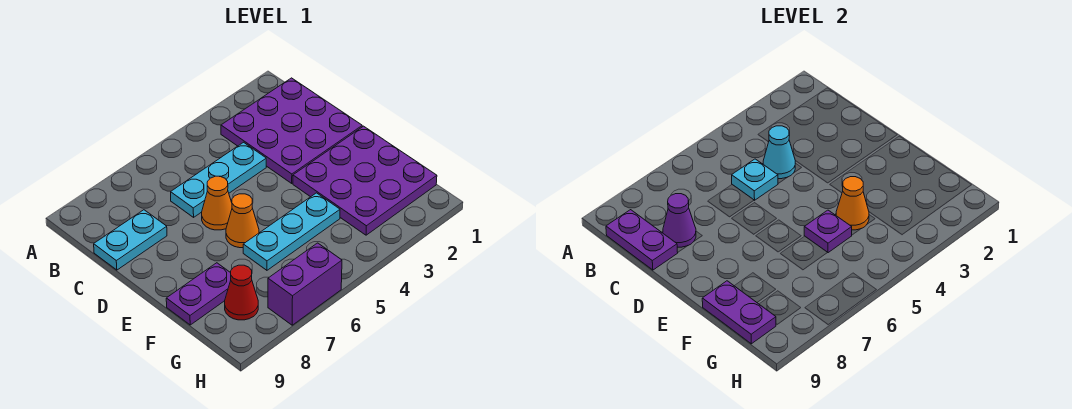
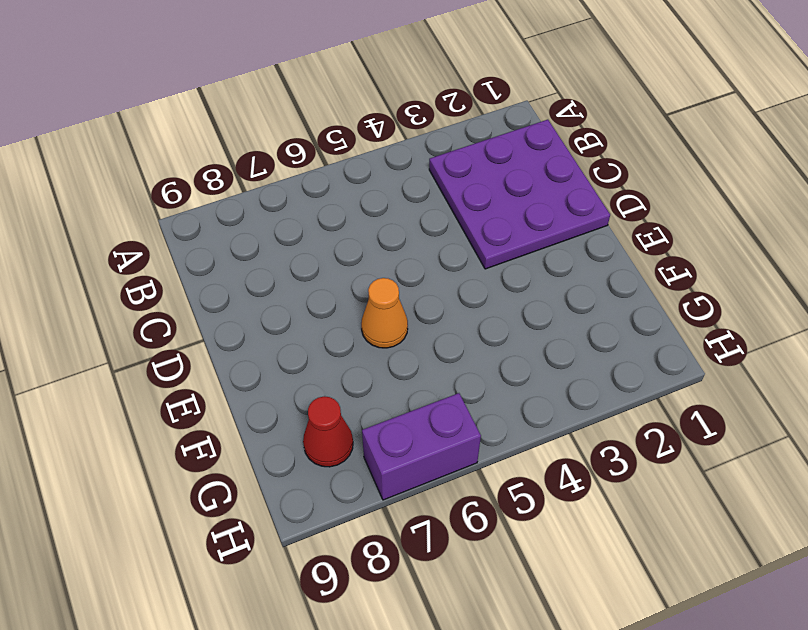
none -> cyan 1x3 plate [171,142,266,217]
none -> cyan 1x2 plate [94,210,167,270]
none -> orange 1x1 cone [202,176,232,230]

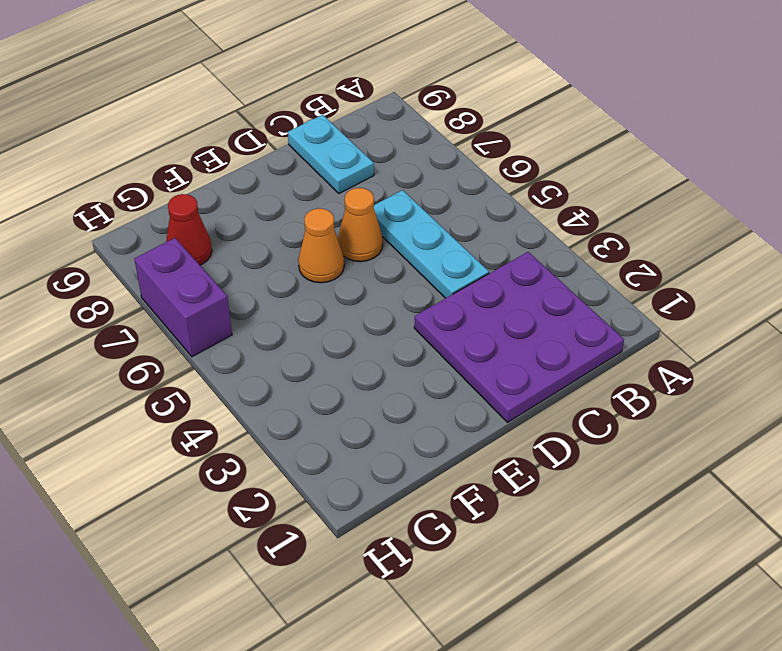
none -> purple 3x3 plate [293,126,437,235]
none -> cyan 1x3 plate [243,193,340,270]
none -> purple 1x2 plate [166,263,231,325]

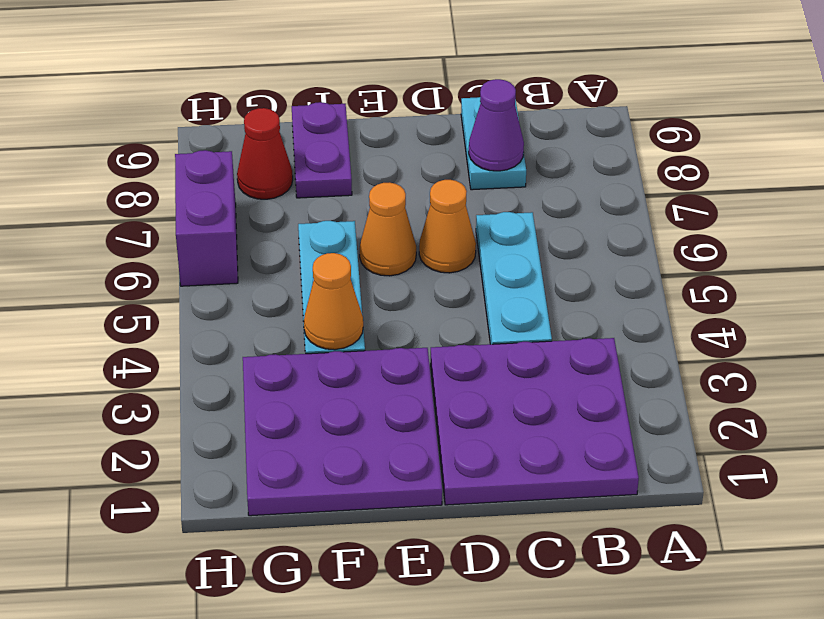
none -> purple 1x2 plate [606,210,678,270]
none -> cyan 1x1 cone [763,126,795,179]
none -> cyan 1x1 plate [732,159,778,200]

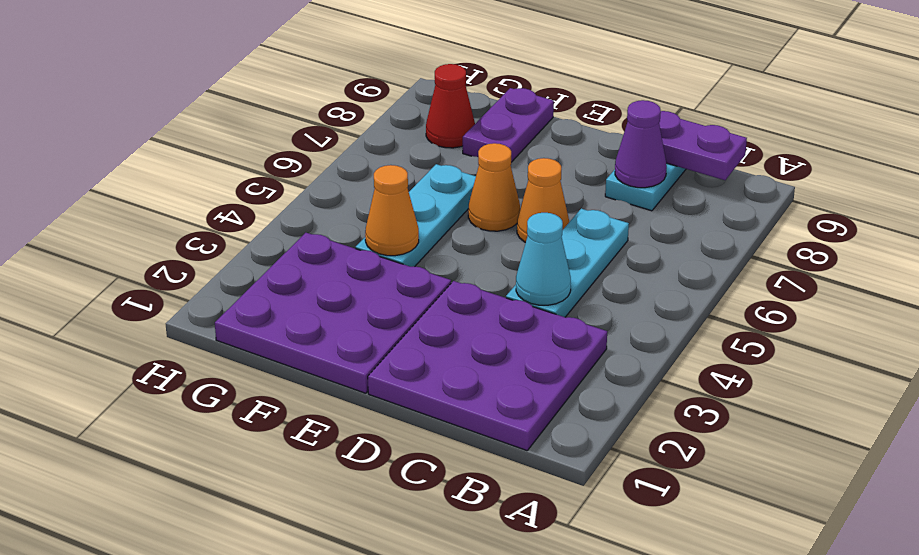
none -> purple 1x2 brick [268,243,342,325]
none -> cyan 1x1 plate [732,159,778,200]
none -> purple 1x1 plate [804,210,852,253]

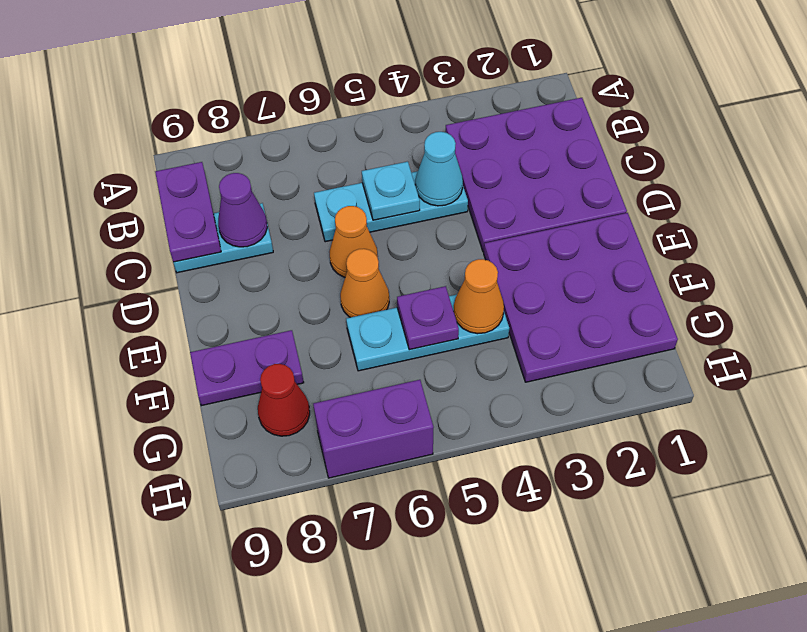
none -> purple 1x2 plate [702,281,776,344]

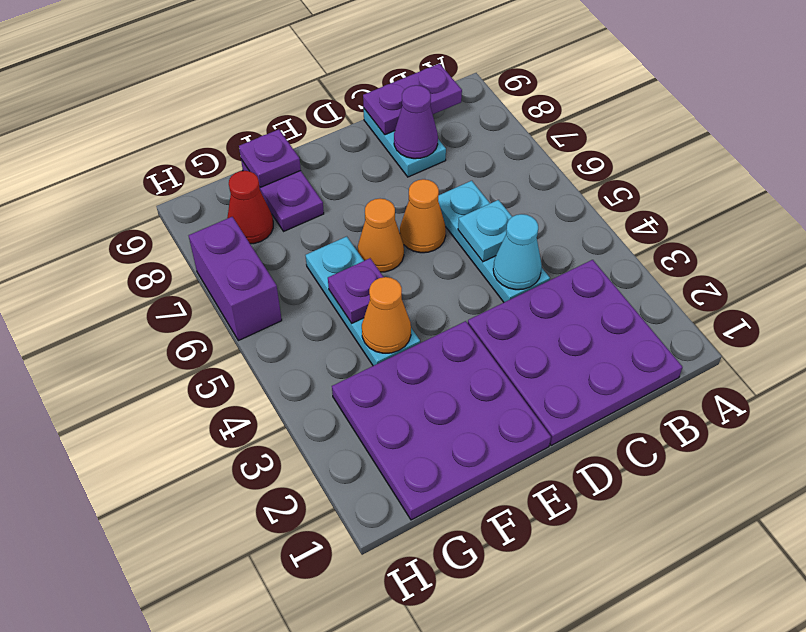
purple 1x1 plate [239,129,301,187] -> purple 1x2 plate [702,281,776,344]

